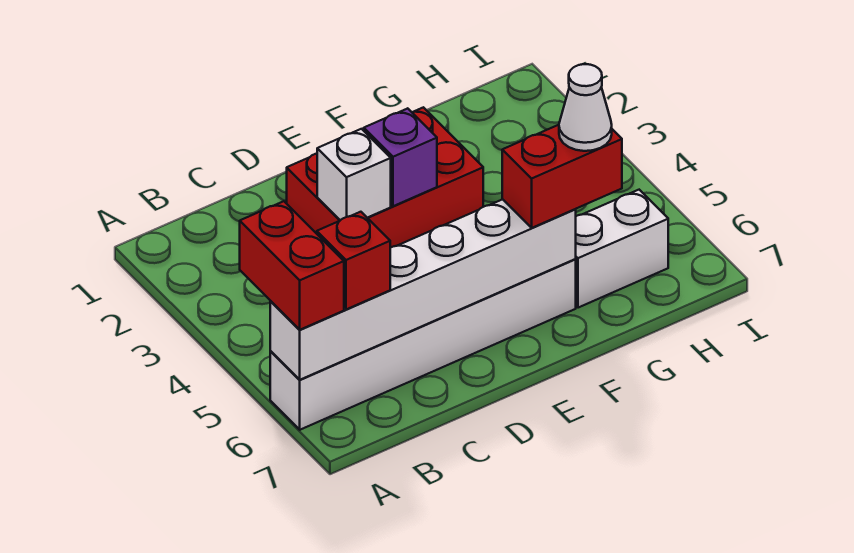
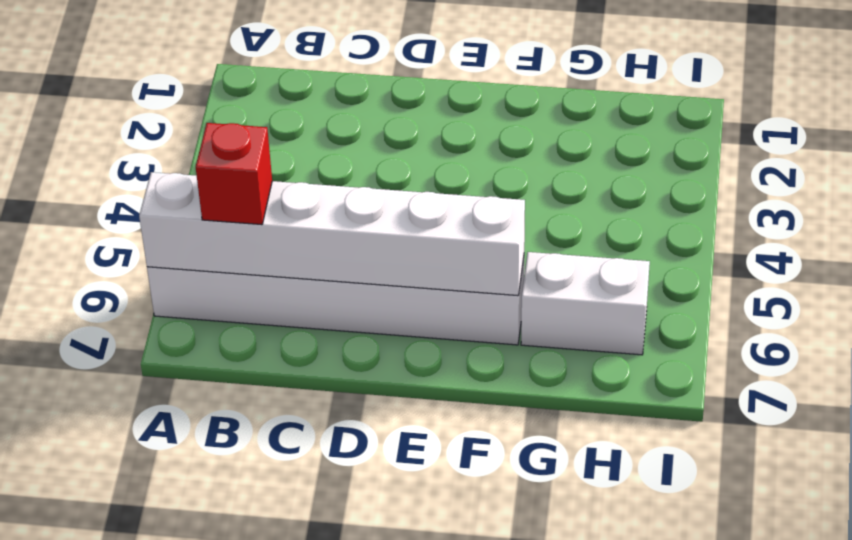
none -> red 2x3 brick [287,107,483,248]
none -> white 1x1 brick [317,129,391,220]

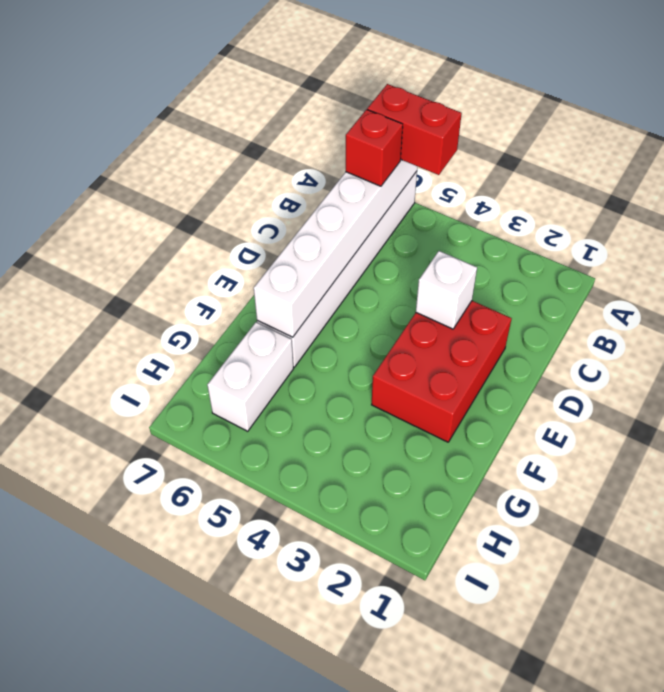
none -> purple 1x1 brick [364,108,437,206]
none -> red 1x2 brick [502,125,622,228]

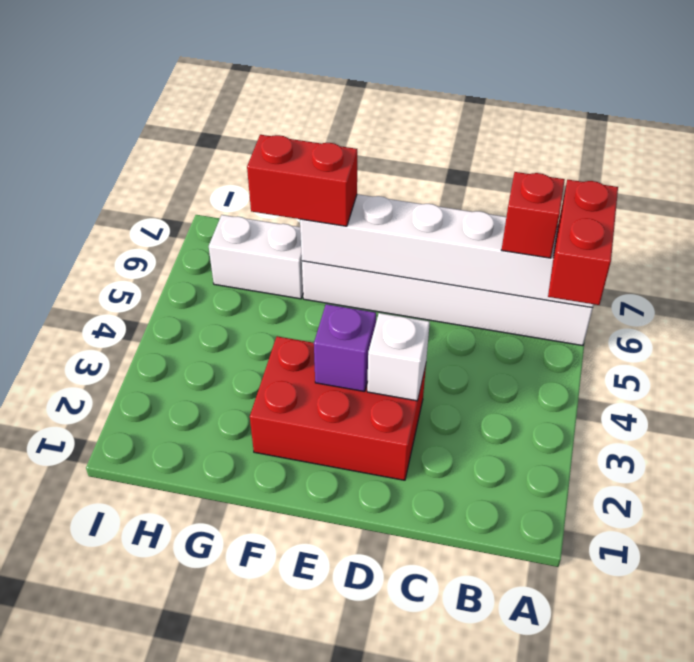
none -> white 1x1 cone [559,64,612,151]

